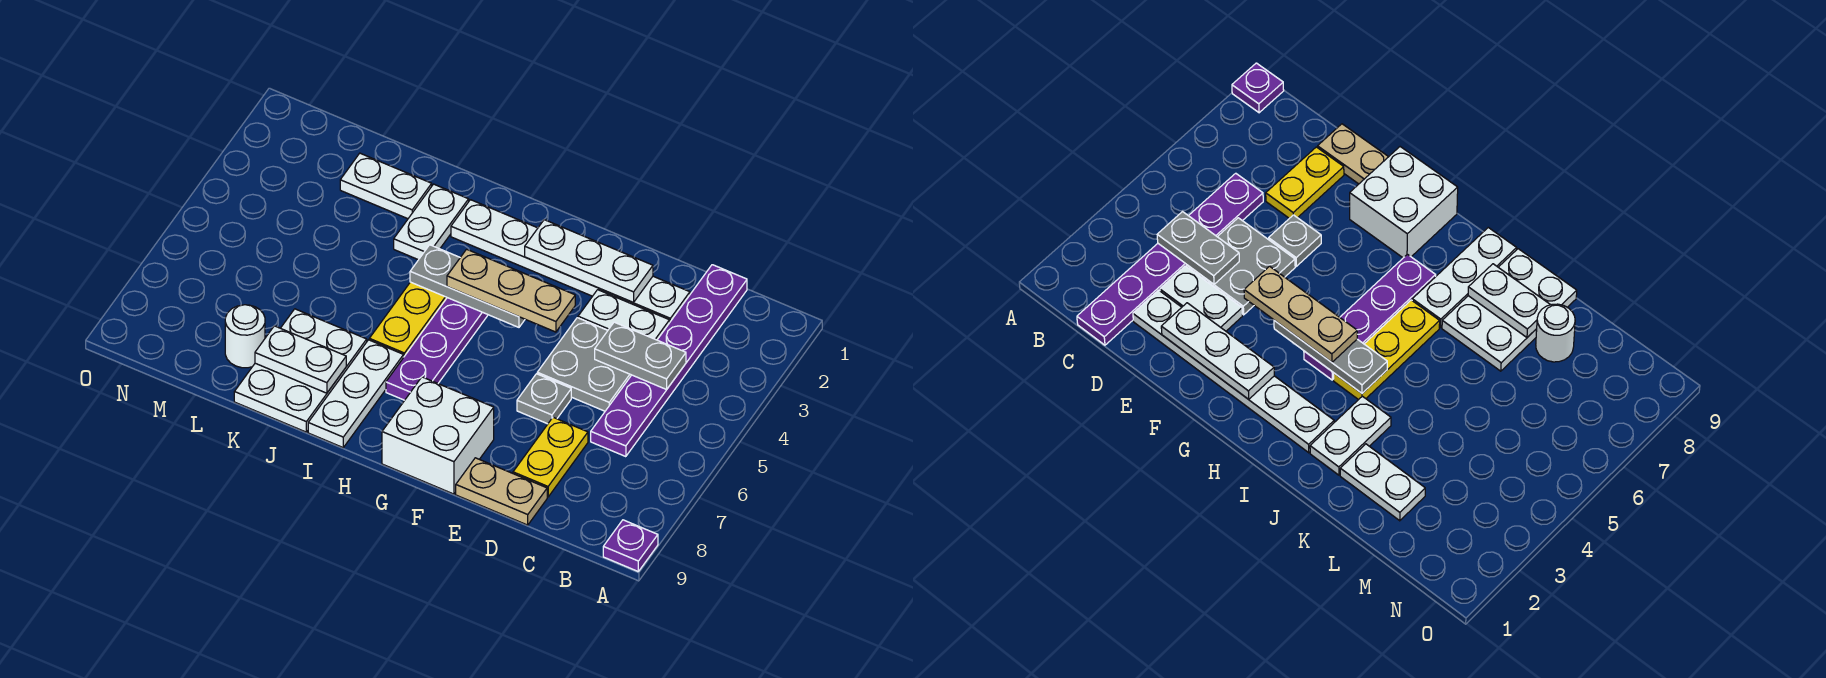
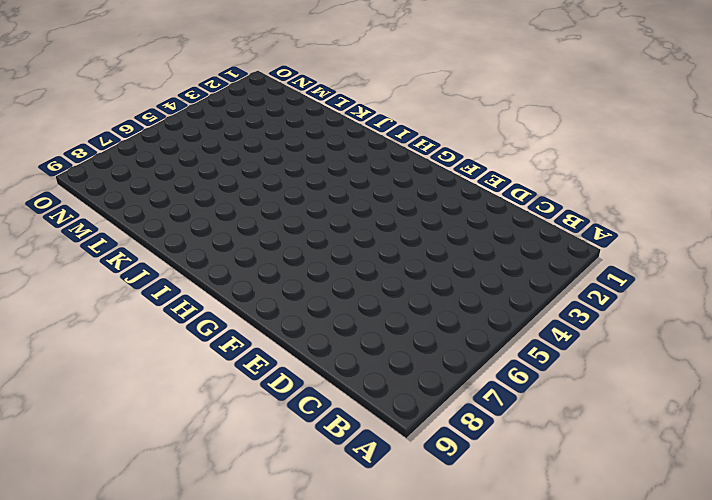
none -> purple 1x1 plate [603,520,658,571]
none -> purple 1x6 plate [591,265,747,457]
none -> white 1x6 plate [451,200,690,321]

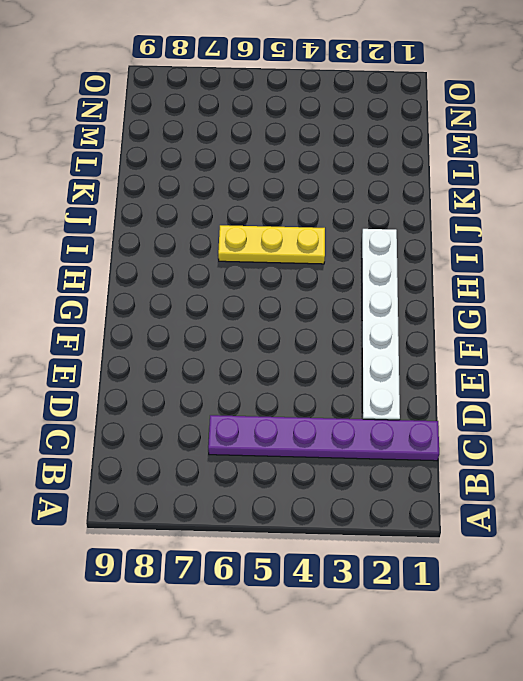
none -> purple 1x1 plate [603,520,658,571]
none -> white 1x2 plate [578,290,670,340]
none -> grey 2x2 plate [537,318,631,411]

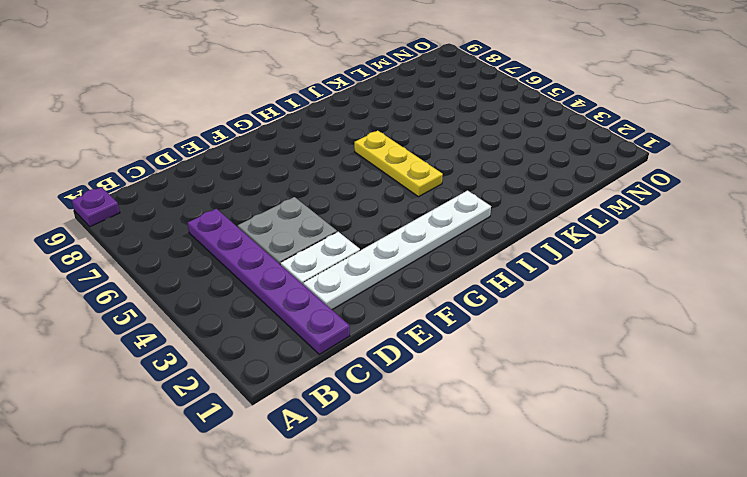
none -> yellow 1x2 plate [513,417,588,497]
none -> tan 1x2 plate [456,458,547,525]
none -> grey 1x1 plate [517,374,571,424]

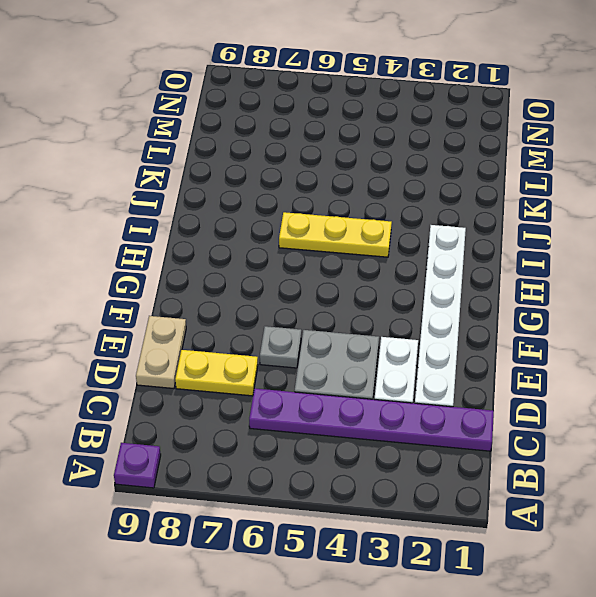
none -> white 2x2 brick [382,377,494,494]
none -> purple 1x4 plate [386,298,488,400]
none -> white 1x3 plate [308,340,404,447]

